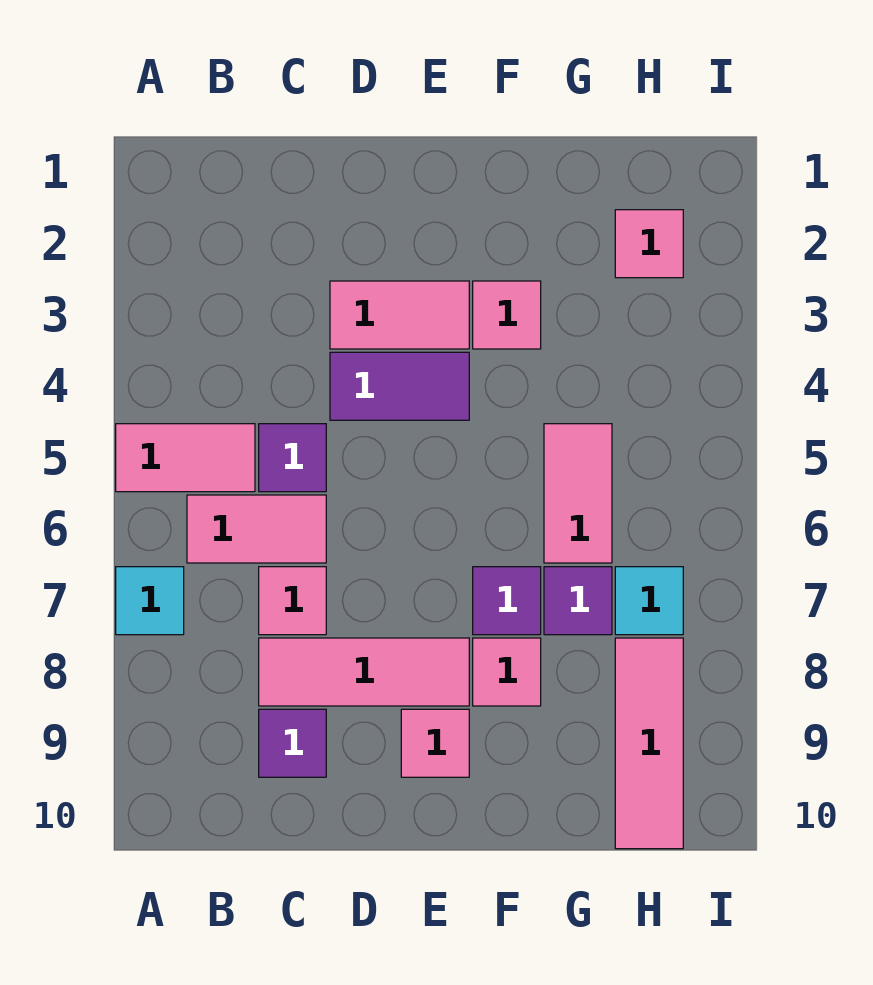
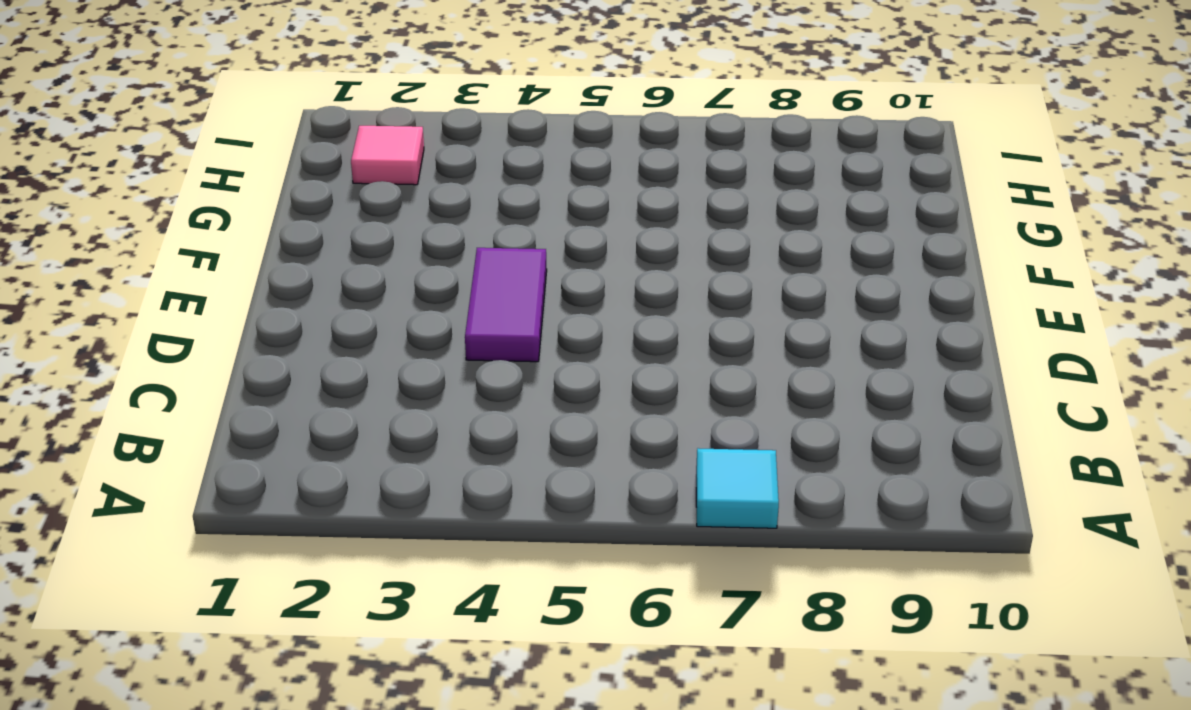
none -> pink 1x2 tile [116,424,255,492]
none -> pink 1x2 tile [187,495,326,563]
none -> purple 1x1 tile [259,424,326,492]

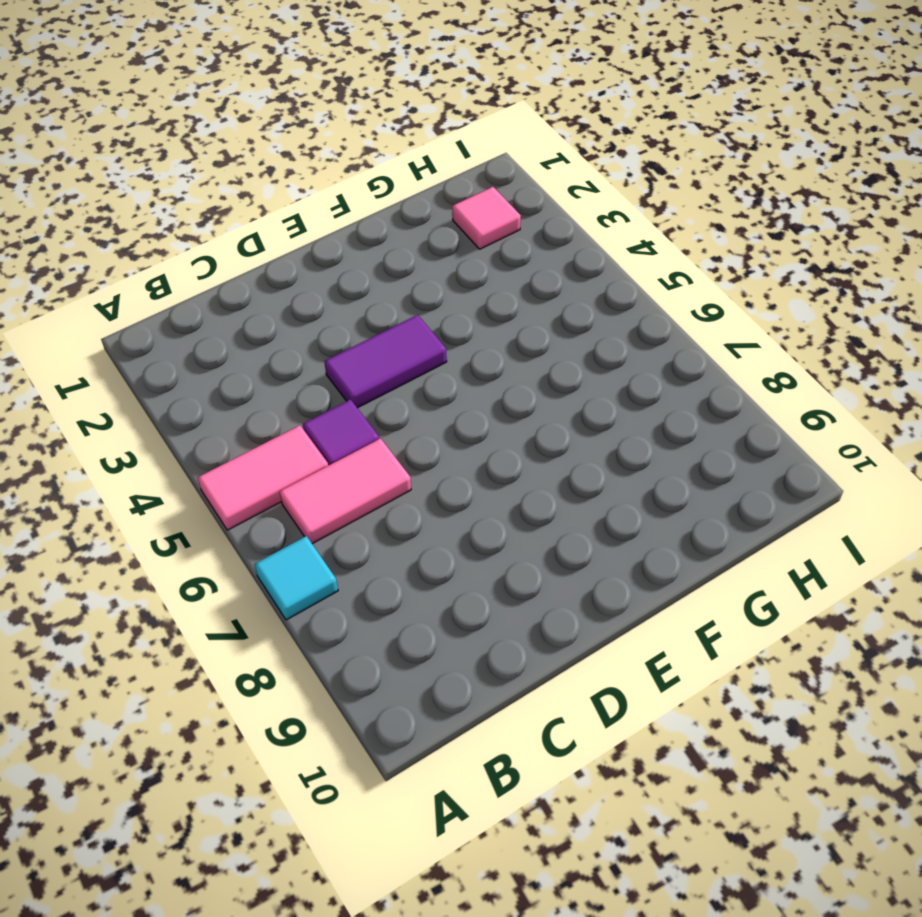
none -> pink 1x1 tile [259,567,326,635]
none -> pink 1x3 tile [259,638,469,706]
none -> purple 1x1 tile [259,709,326,777]

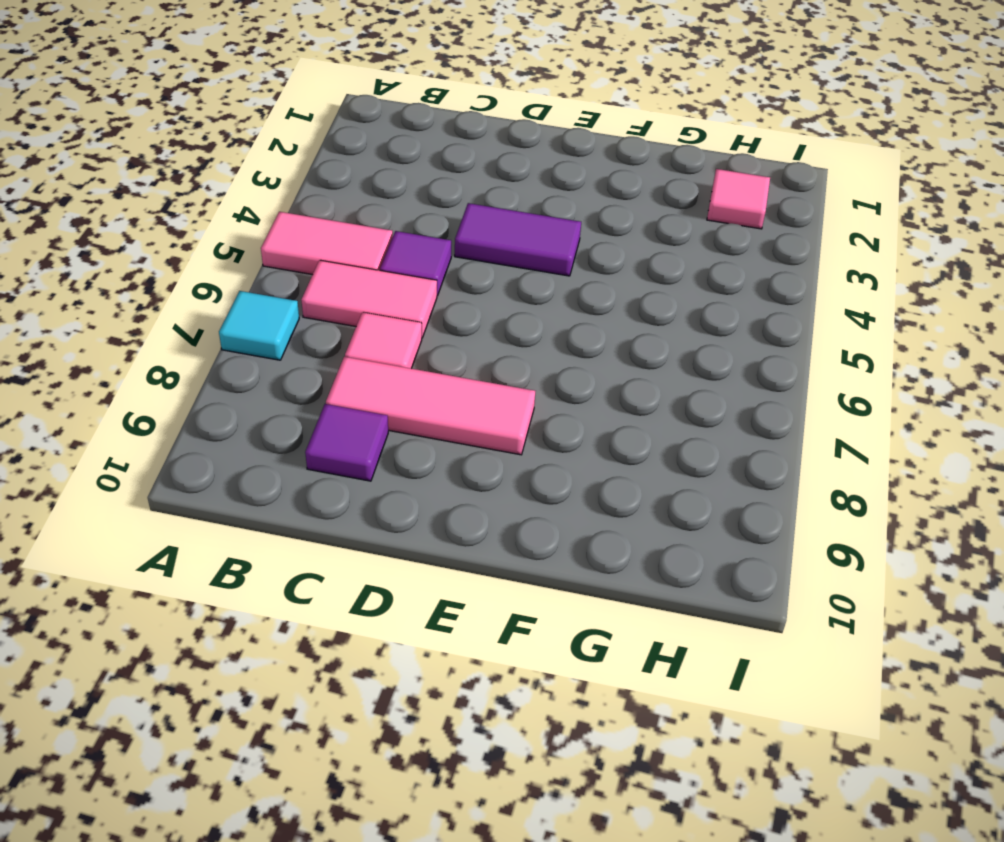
none -> pink 1x2 tile [330,281,469,349]
none -> pink 1x1 tile [401,709,469,777]
none -> pink 1x1 tile [473,281,541,349]

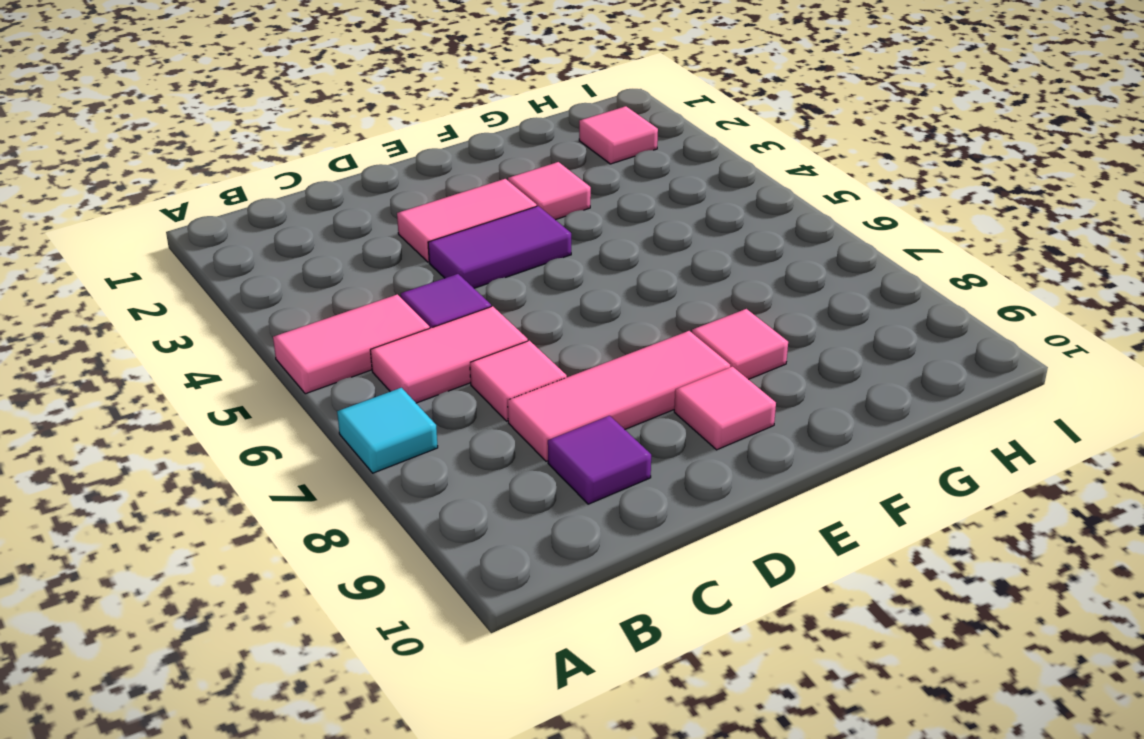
none -> purple 1x1 tile [473,567,541,635]
none -> pink 1x2 tile [544,424,612,563]
none -> purple 1x1 tile [544,567,612,635]

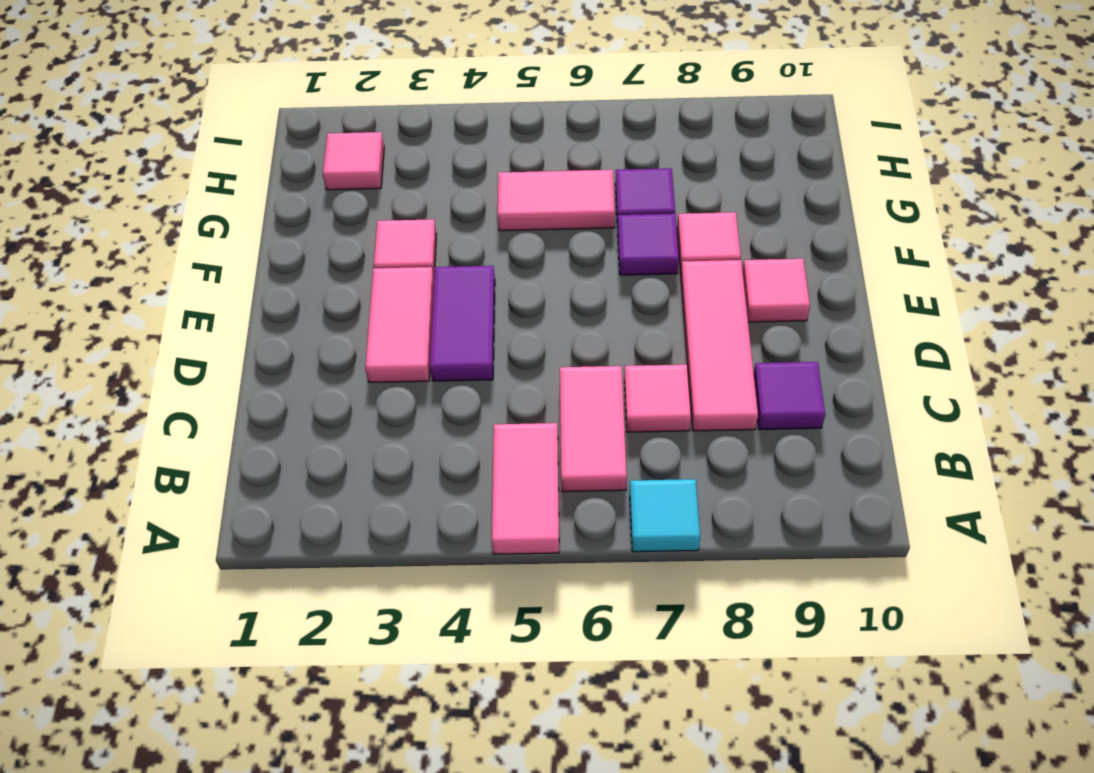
none -> purple 1x1 tile [259,424,326,492]
none -> cyan 1x1 tile [615,567,683,635]
none -> pink 1x3 tile [615,638,683,849]

